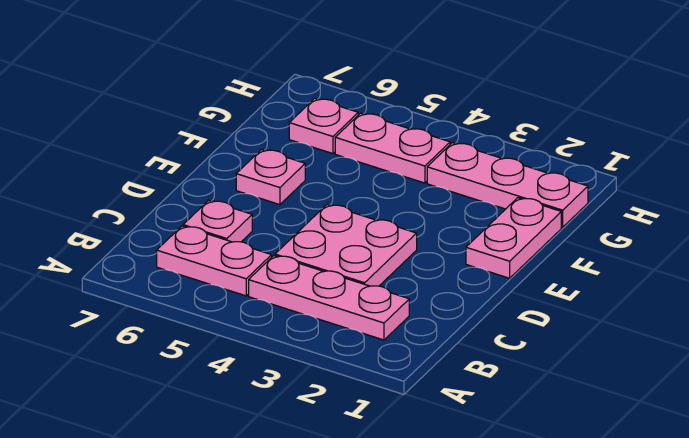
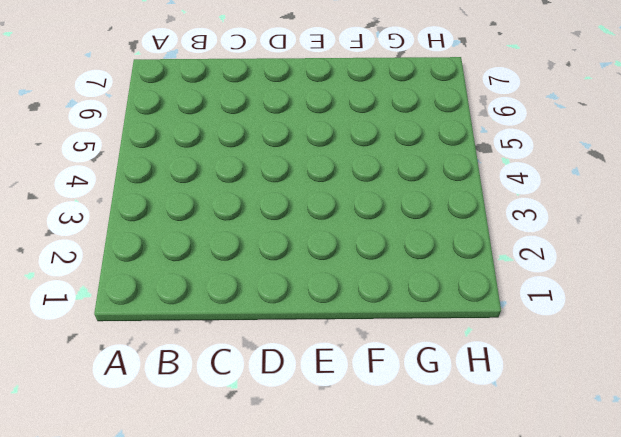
none -> pink 1x3 plate [249,256,409,340]
none -> pink 1x2 plate [157,226,272,296]

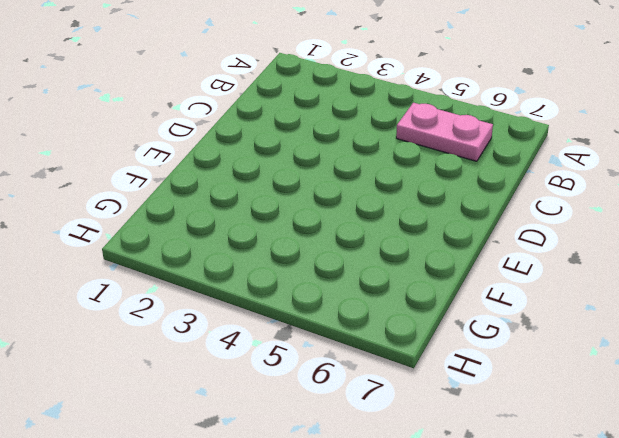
none -> pink 1x3 plate [249,256,409,340]
none -> pink 2x2 plate [275,205,417,286]

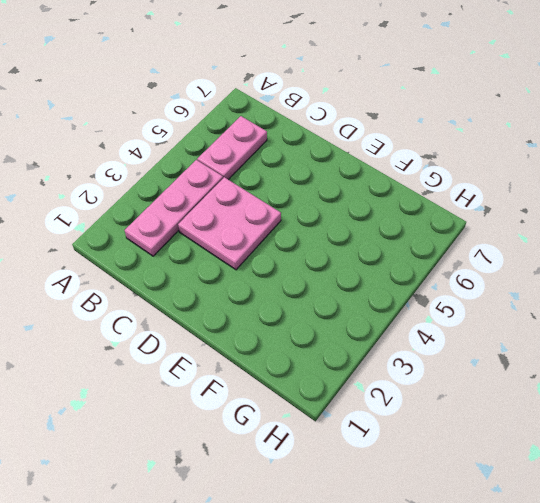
none -> pink 1x1 plate [183,200,252,242]
none -> pink 1x2 plate [466,198,561,278]

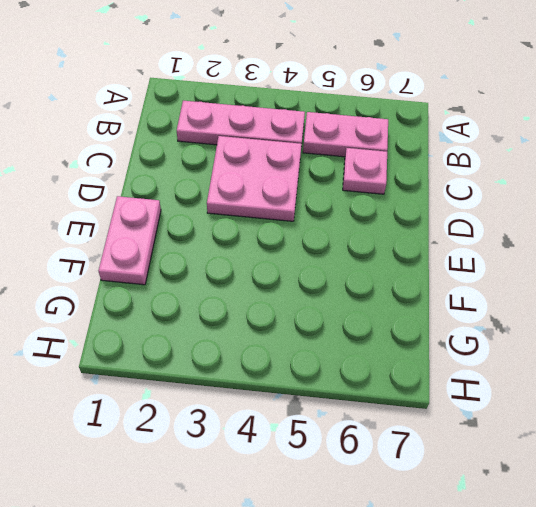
none -> pink 1x1 plate [236,149,305,205]
none -> pink 1x3 plate [427,143,588,227]

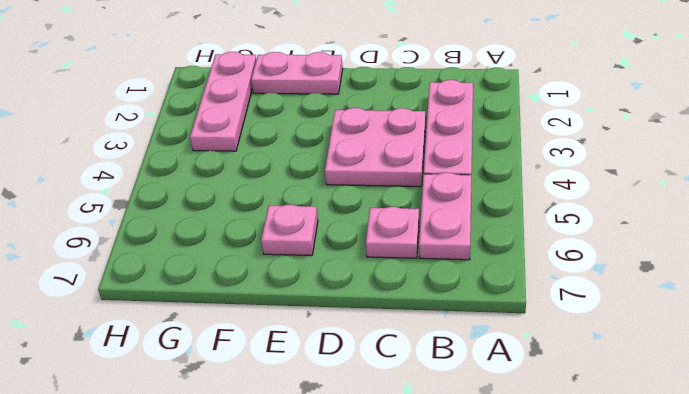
none -> pink 1x2 plate [335,113,450,183]
none -> pink 1x1 plate [289,98,358,154]

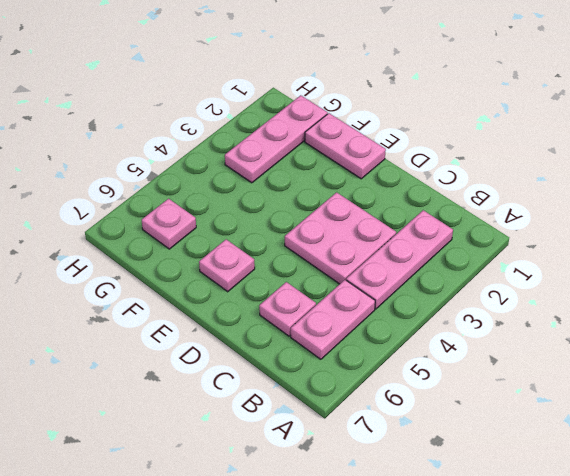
none -> pink 1x2 plate [335,113,450,183]

